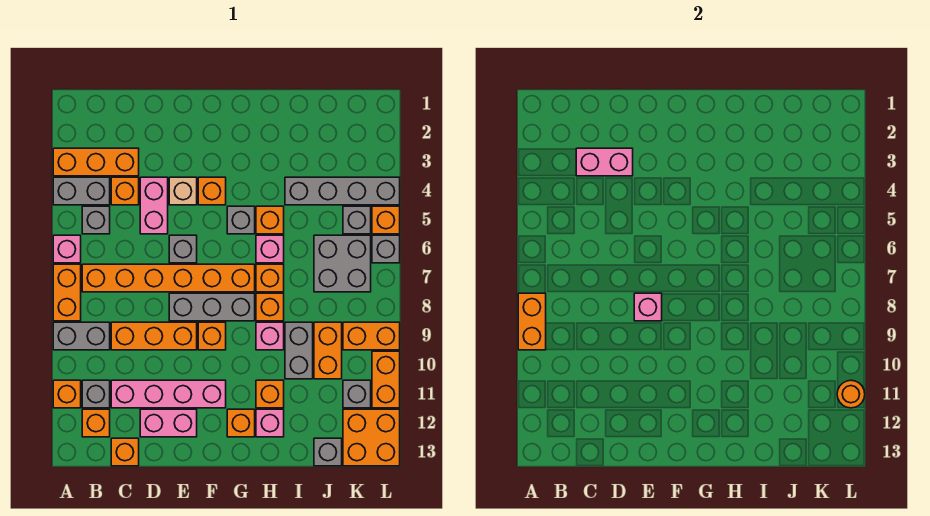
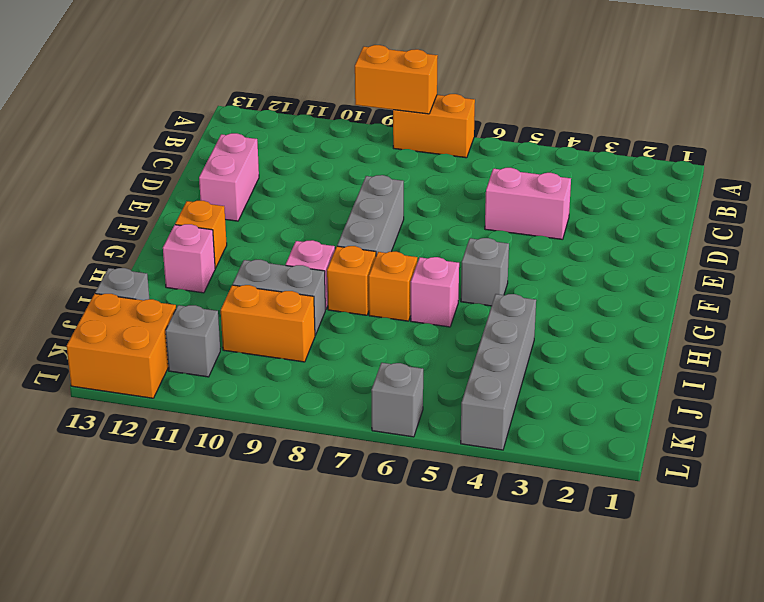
none -> orange 1x3 brick [53,148,139,176]
none -> grey 1x2 brick [53,177,110,205]
none -> pink 1x1 brick [53,235,81,263]
none -> grey 1x2 brick [53,322,110,350]

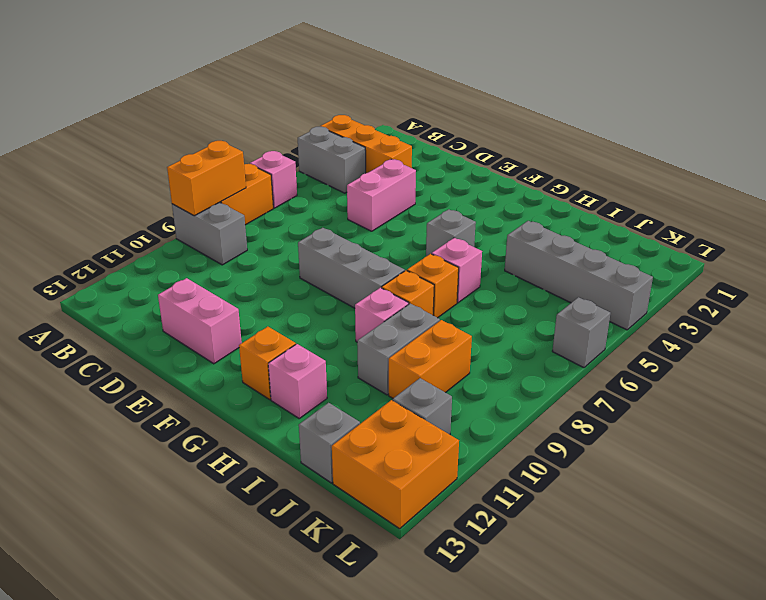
none -> orange 1x1 brick [53,380,81,408]
none -> grey 1x1 brick [82,206,110,234]
none -> orange 1x6 brick [82,264,255,292]
none -> grey 1x1 brick [82,380,110,408]

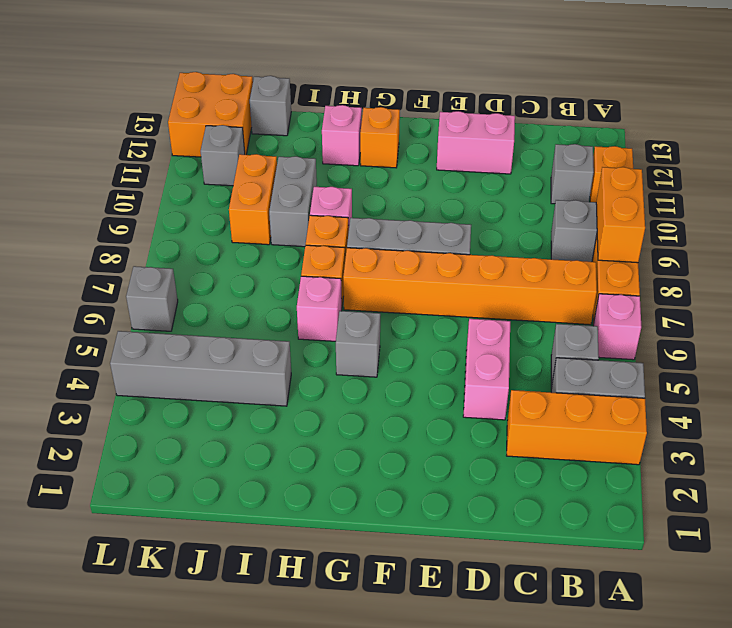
none -> orange 1x1 brick [82,409,110,437]
none -> orange 1x1 brick [111,177,139,205]
none -> orange 1x3 brick [111,322,197,350]
none -> pink 1x4 brick [111,380,226,408]

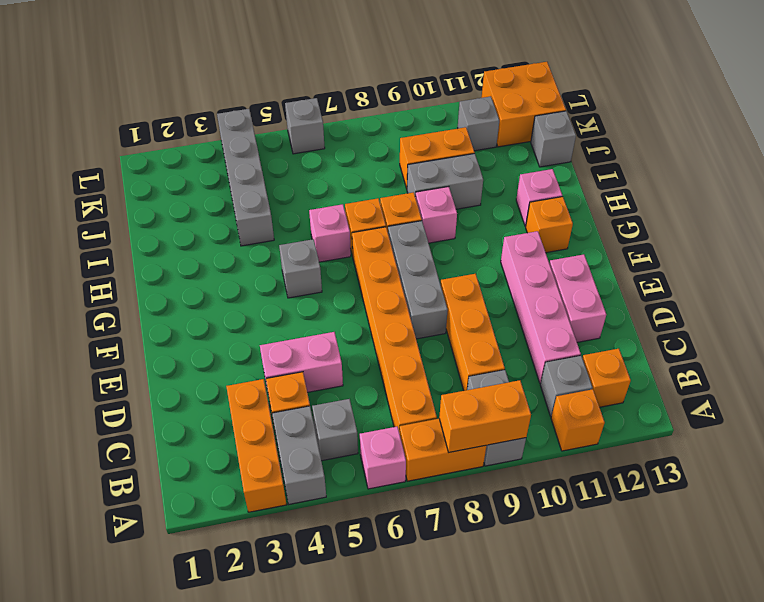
none -> orange 1x1 brick [111,438,139,466]
none -> tan 1x1 brick [169,177,197,205]
none -> grey 1x1 brick [169,235,197,263]
none -> orange 1x1 brick [198,177,226,205]

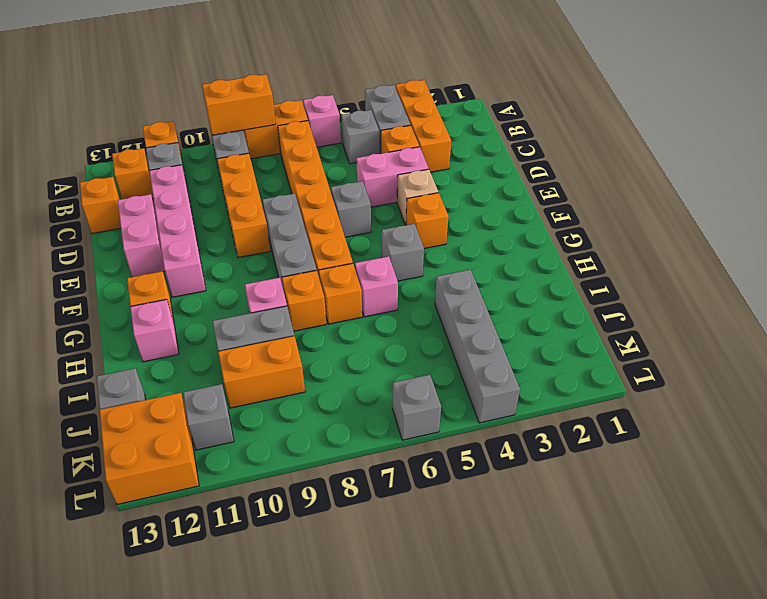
none -> orange 1x1 brick [198,322,226,350]
none -> orange 1x1 brick [256,206,284,234]
none -> orange 1x1 brick [256,380,284,408]
none -> grey 2x2 brick [314,235,371,292]

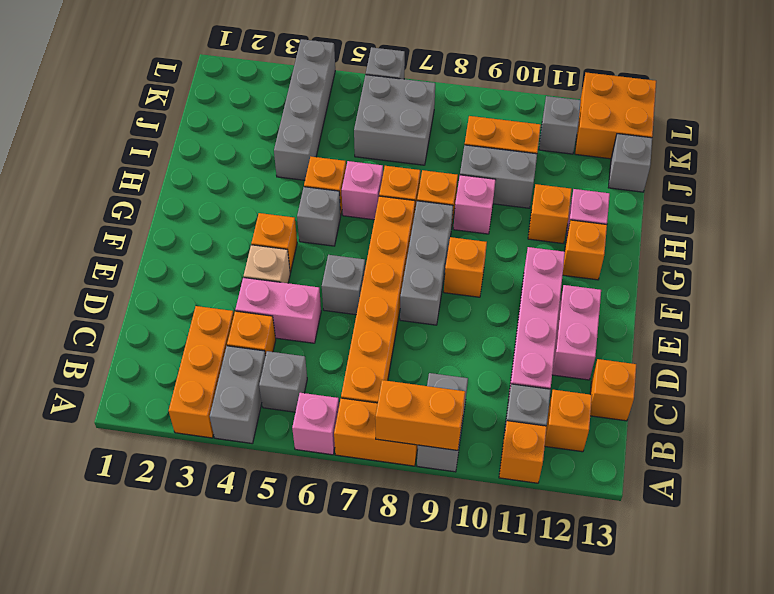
none -> orange 1x3 brick [111,322,197,350]
none -> grey 1x1 brick [343,206,371,234]
none -> orange 1x2 brick [343,322,400,350]
none -> orange 1x1 brick [372,206,400,234]

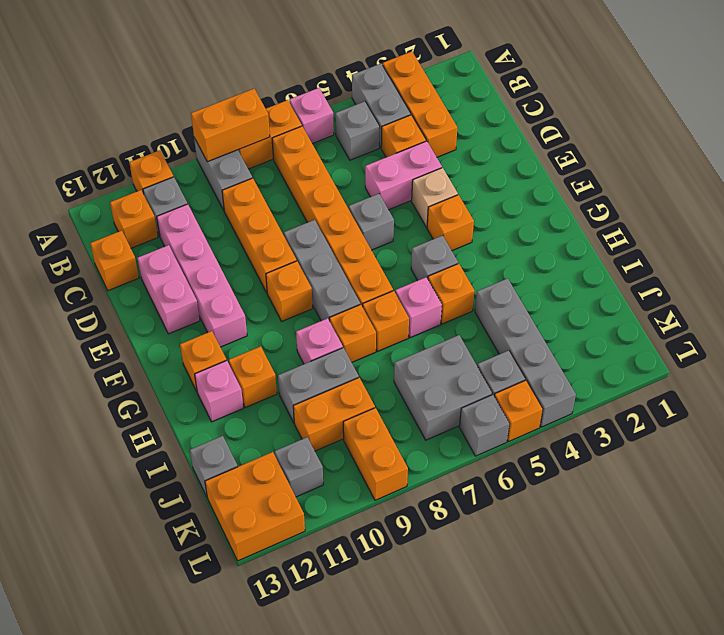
none -> orange 1x2 brick [372,351,400,408]
none -> pink 1x2 brick [576,148,633,176]
none -> pink 1x1 brick [634,293,662,321]
none -> orange 1x1 round brick [837,380,865,408]

